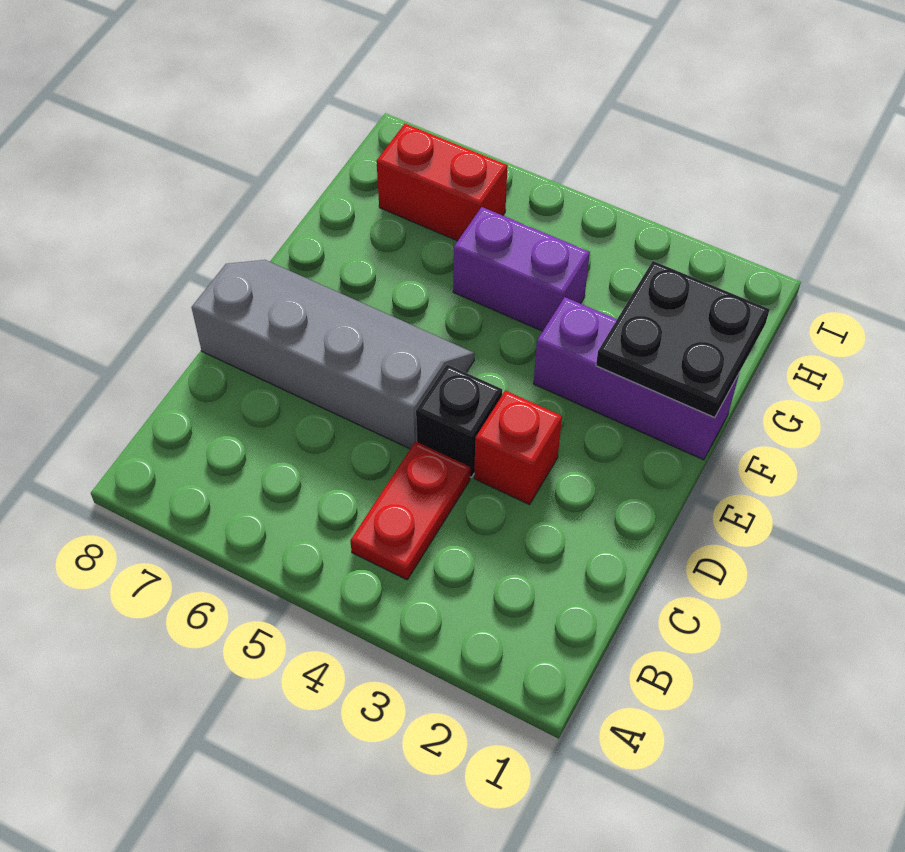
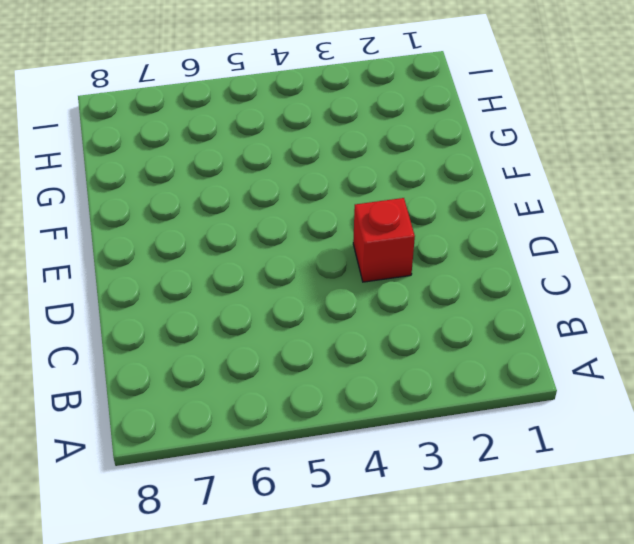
none -> red 1x2 plate [350,442,470,580]
none -> black 1x1 brick [416,365,502,477]

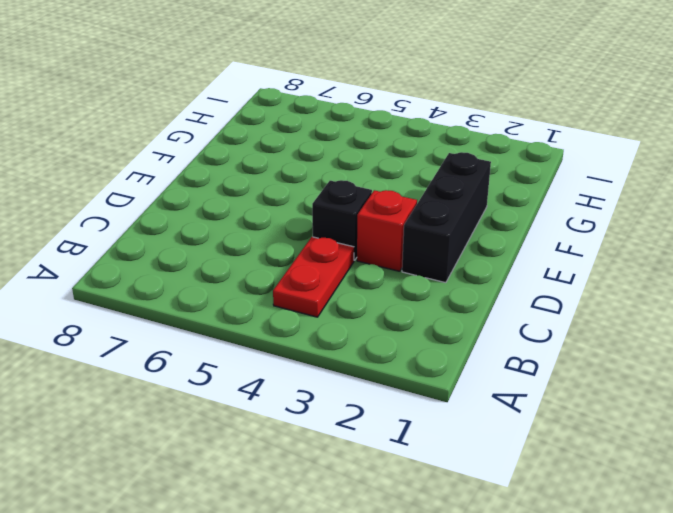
black 1x3 brick [402,152,491,283] -> purple 1x3 brick [534,297,739,460]
none -> grey 2x4 slope [191,260,474,449]
none -> purple 1x2 brick [453,207,590,331]

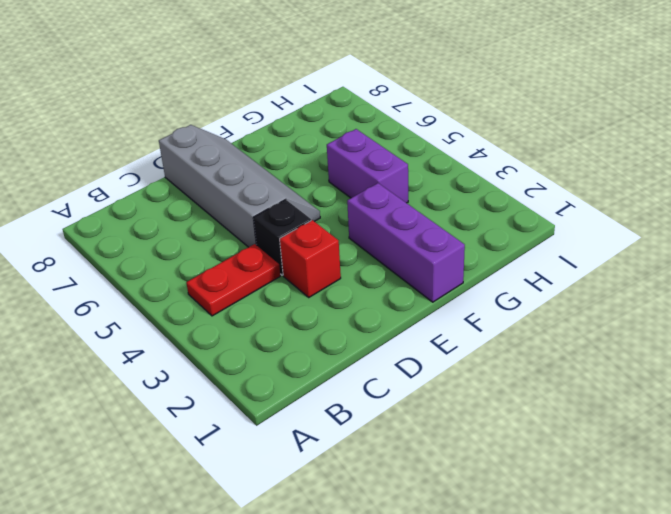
none -> red 1x2 brick [377,124,507,241]
none -> black 2x2 plate [596,261,770,418]

